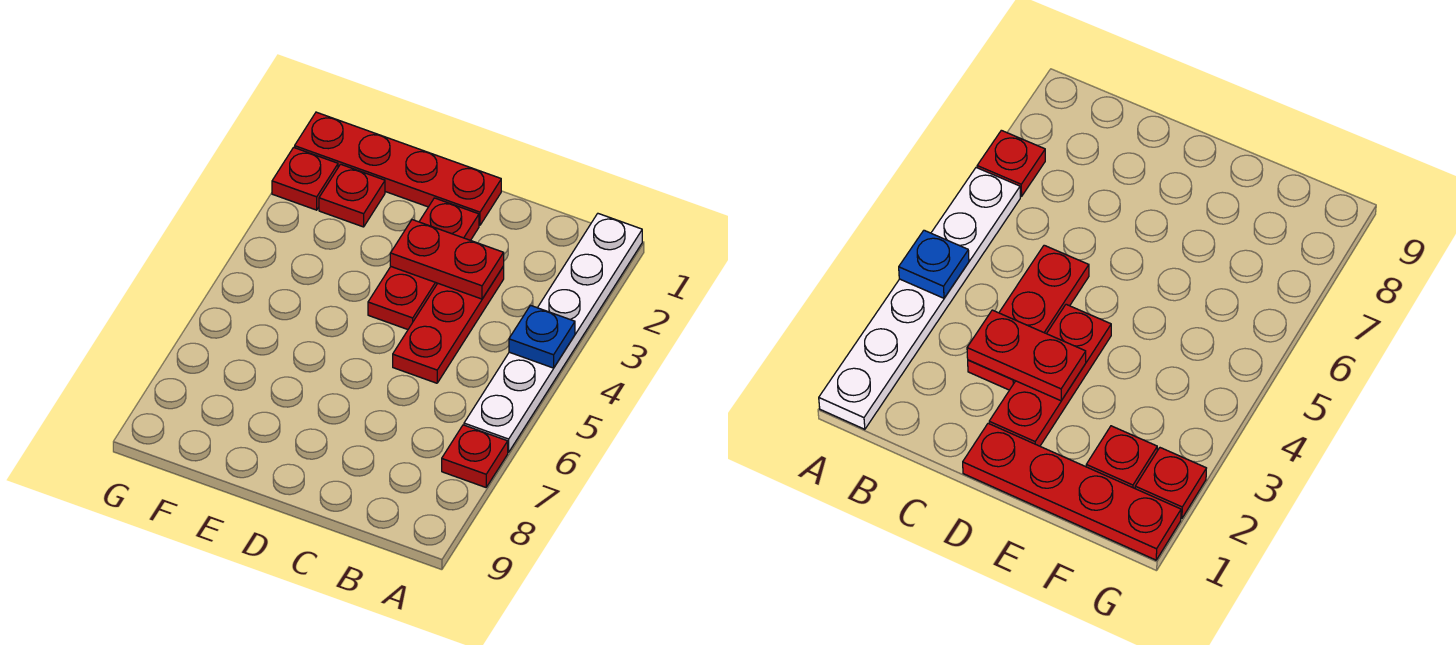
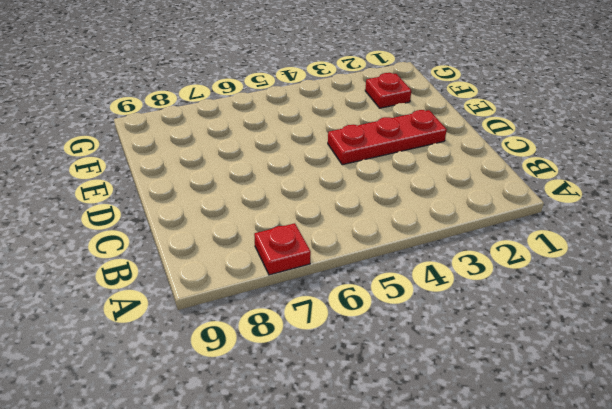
none -> white 1x6 plate [464,214,642,452]
none -> red 1x3 plate [393,266,504,383]

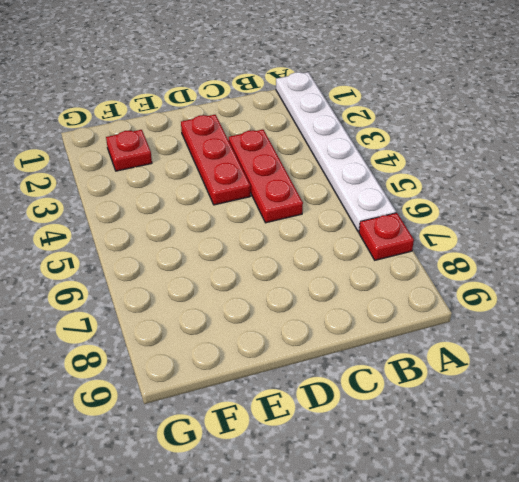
none -> red 1x4 plate [295,112,501,225]
none -> red 1x1 plate [272,147,338,210]

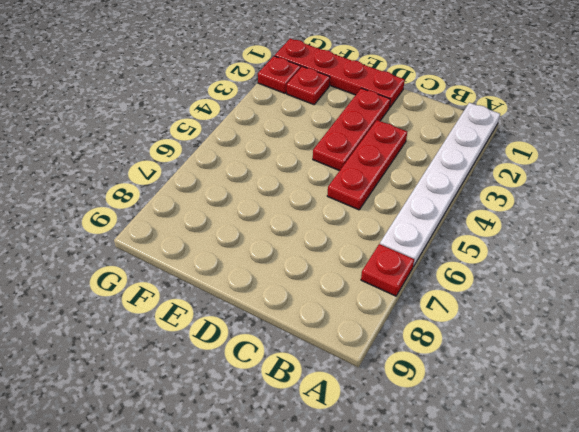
none -> blue 1x1 plate [509,305,575,368]
none -> red 1x2 plate [390,220,504,299]

